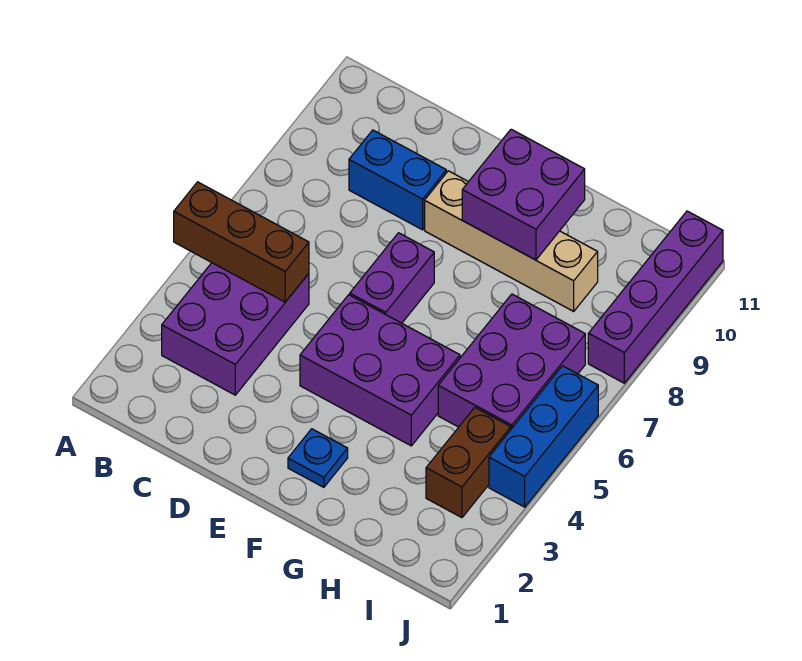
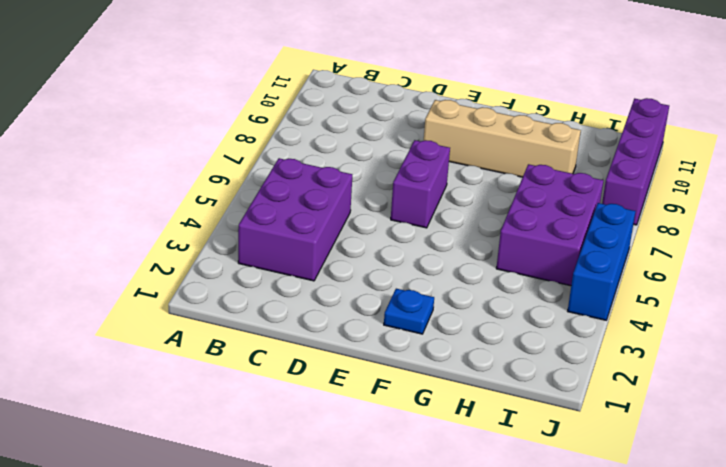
none -> blue 1x2 brick [349,130,446,230]
none -> purple 2x3 brick [300,295,460,446]
none -> brown 1x2 brick [426,408,511,518]

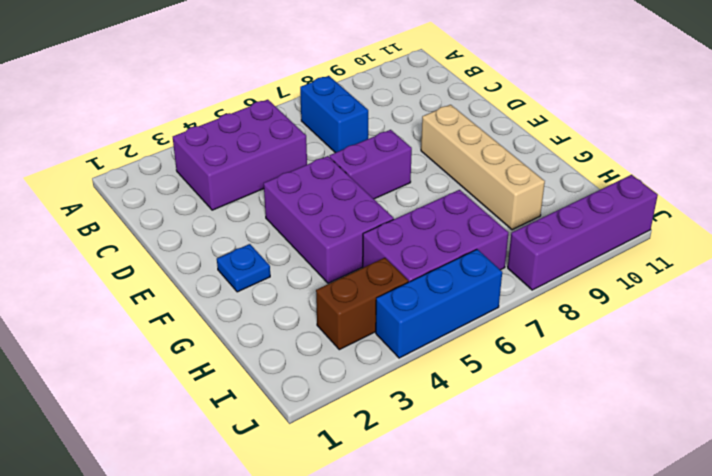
blue 1x2 brick [300,76,368,153] -> blue 1x2 brick moved to [349,130,446,230]
none -> brown 1x3 brick [174,182,309,302]
none -> purple 2x2 brick [462,129,585,260]

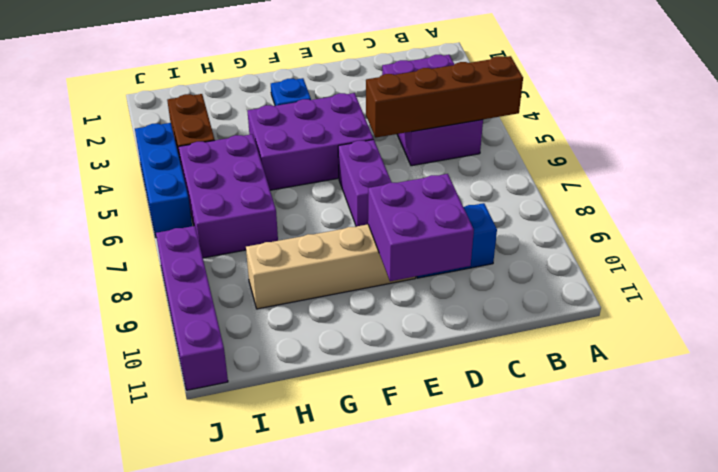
brown 1x4 brick [366,56,523,138] -> brown 1x3 brick [174,182,309,302]
purple 2x2 brick [368,174,474,281] -> purple 2x2 brick moved to [462,129,585,260]

